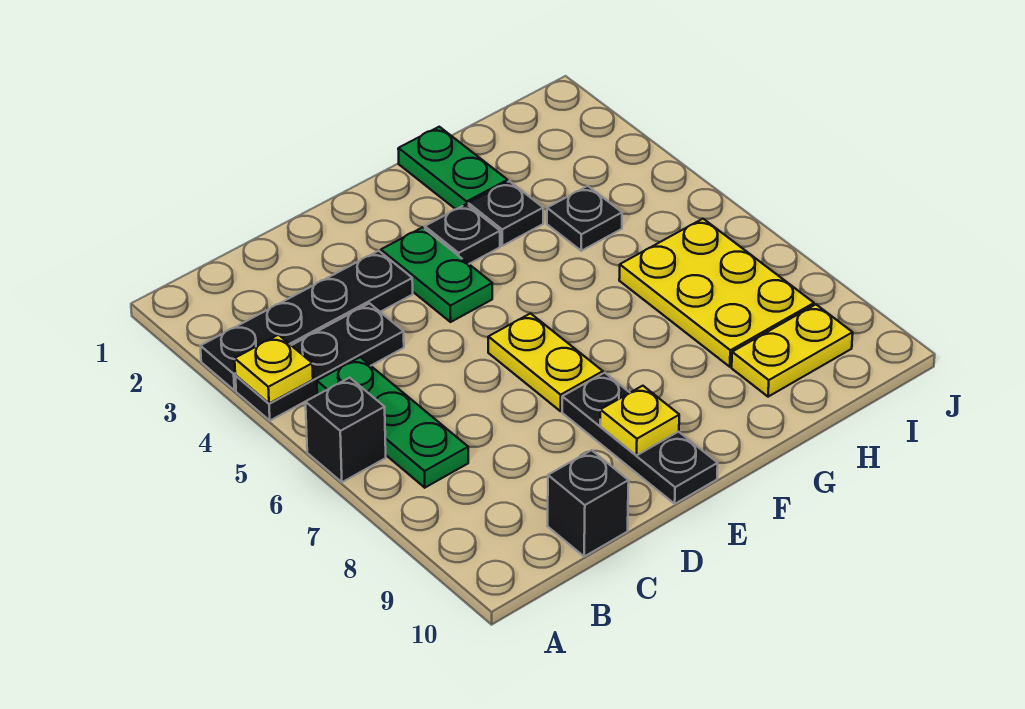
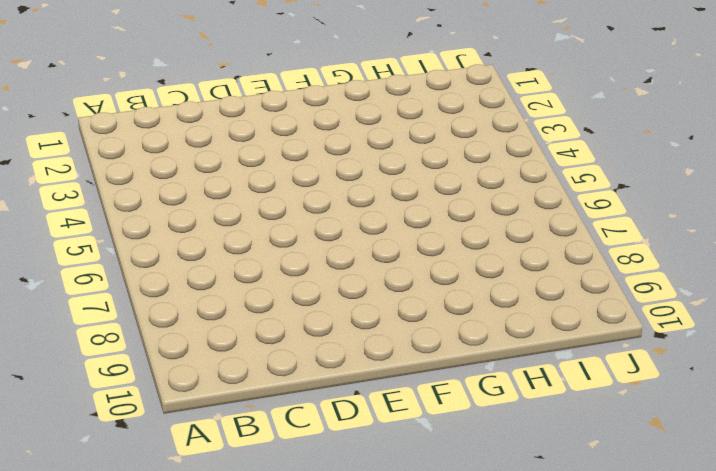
none -> black 1x4 plate [200,251,413,390]
none -> black 1x3 plate [235,303,404,421]
none -> black 1x1 brick [306,378,386,482]

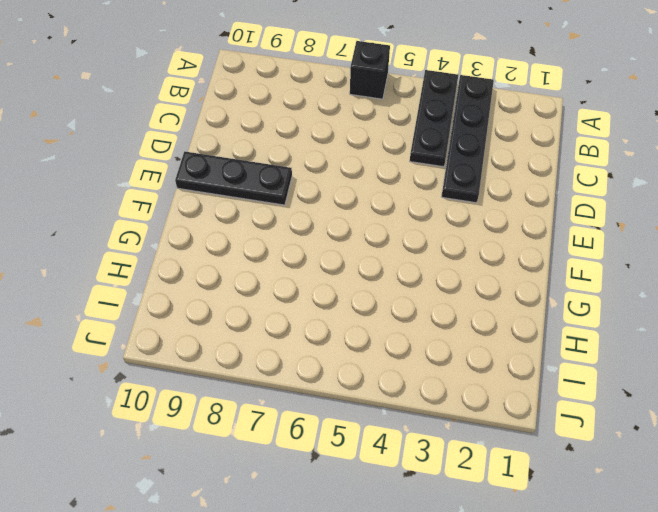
none -> green 1x3 plate [317,357,468,488]
none -> black 1x1 brick [548,450,629,556]
none -> green 1x2 plate [381,227,492,322]

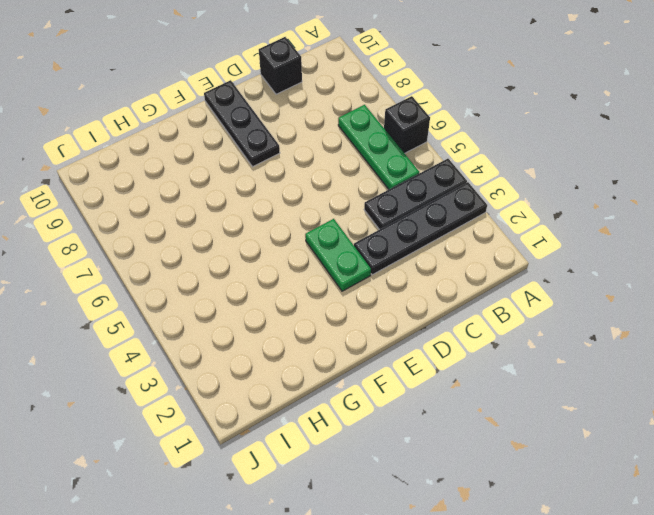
none -> yellow 1x2 plate [488,314,603,411]
none -> black 1x1 plate [425,204,500,264]
none -> green 1x2 plate [398,127,508,209]

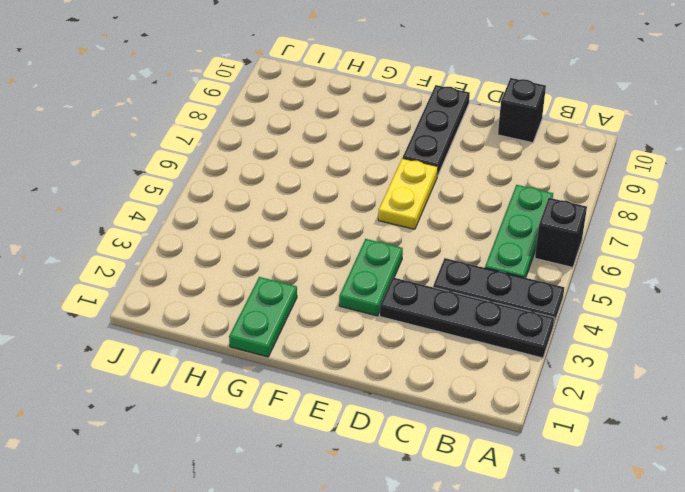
none -> black 1x1 plate [425,204,500,264]
none -> black 1x1 plate [468,181,543,246]
none -> black 1x1 plate [547,186,622,251]

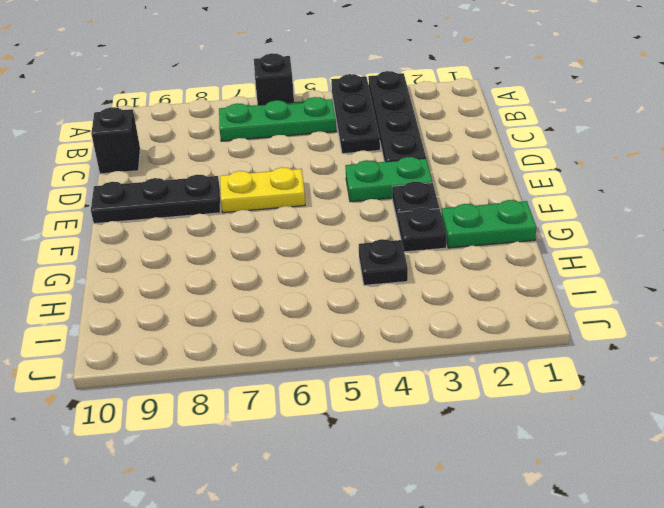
none -> yellow 2x3 plate [619,219,814,367]
none -> yellow 1x2 plate [732,304,853,397]
none -> yellow 1x1 plate [235,335,313,403]

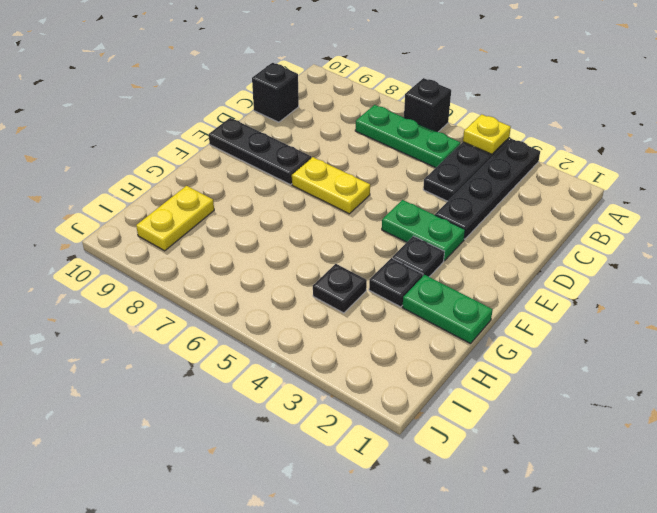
none -> yellow 2x3 plate [619,219,814,367]
none -> yellow 1x1 plate [600,386,679,455]

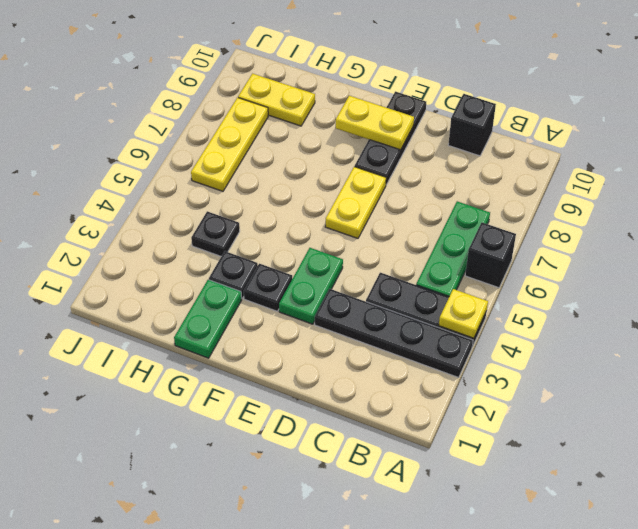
yellow 1x2 plate [336,96,414,150] -> yellow 1x1 plate [600,386,679,455]
yellow 1x3 plate [191,98,268,191] -> yellow 2x3 plate [619,219,814,367]

